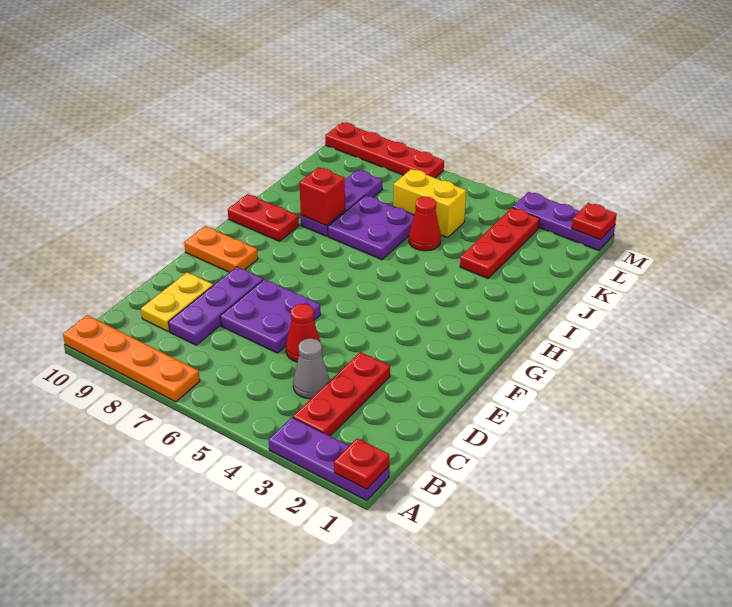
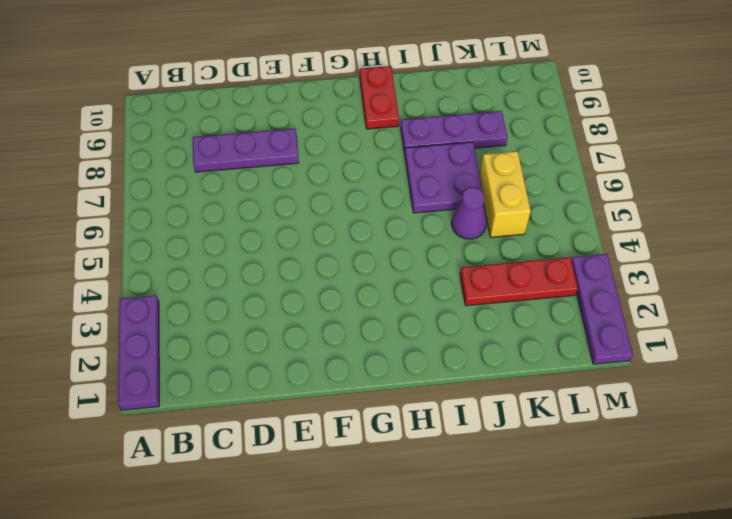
purple 1x1 cone [452,187,487,239] -> red 1x1 cone [409,197,441,251]
none -> orange 1x4 plate [63,315,200,402]
none -> red 1x3 plate [293,352,390,436]
none -> grey 1x1 cone [293,338,330,399]

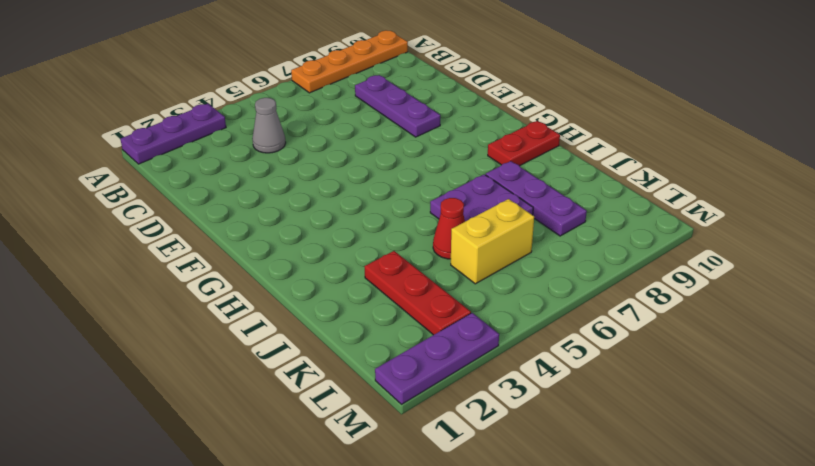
none -> red 1x3 plate [293,352,390,436]
none -> yellow 1x2 plate [141,272,213,331]
none -> red 1x1 cone [286,304,320,362]

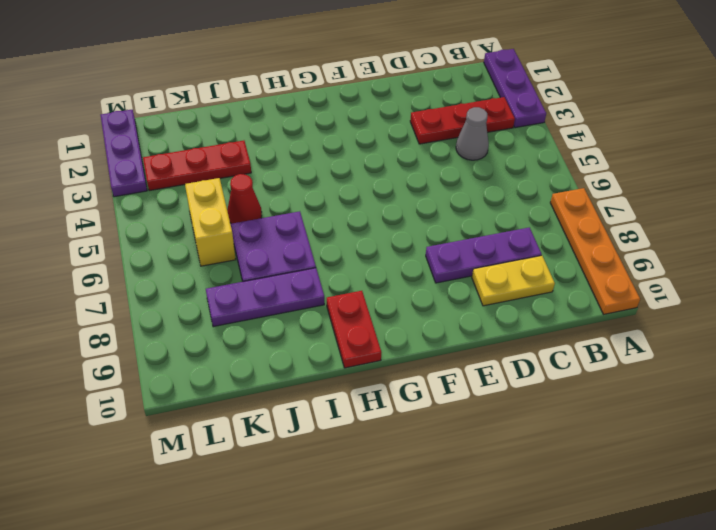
none -> red 1x1 cone [286,304,320,362]
none -> purple 2x2 plate [220,279,320,353]
none -> orange 1x2 plate [184,226,258,272]

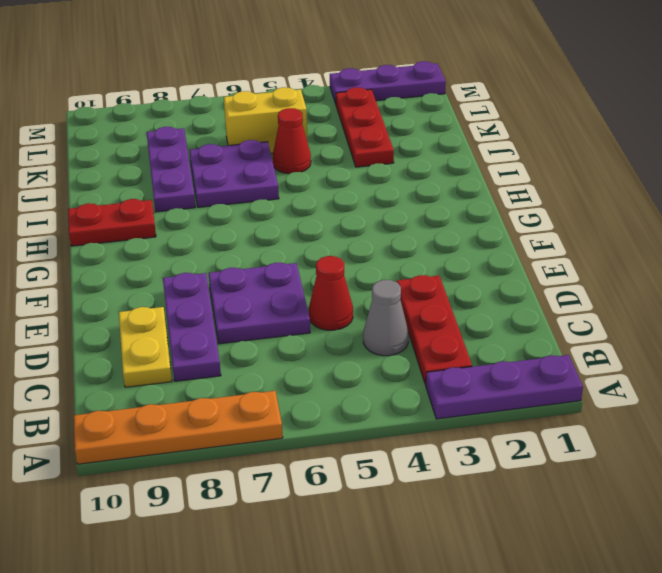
none -> orange 1x2 plate [184,226,258,272]
none -> red 1x4 plate [325,122,444,178]
none -> red 1x1 plate [334,438,389,489]

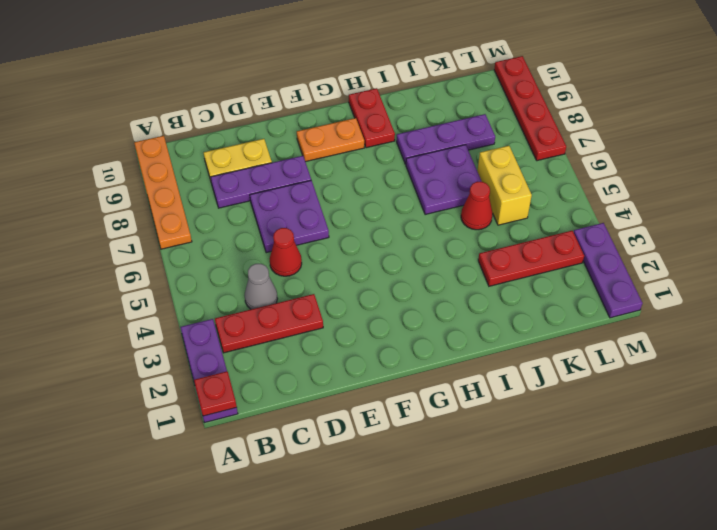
orange 1x2 plate [297,118,364,162] -> orange 1x2 plate turned to [184,226,258,272]
none -> red 1x1 brick [300,167,345,226]
none -> red 1x1 plate [572,203,617,240]

